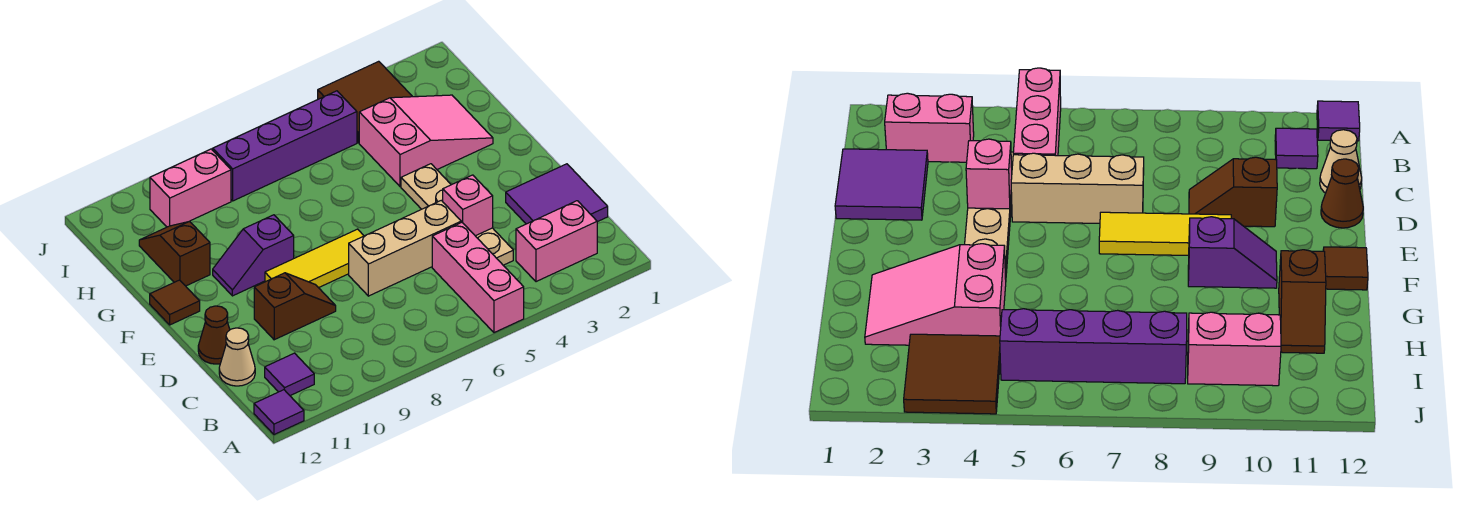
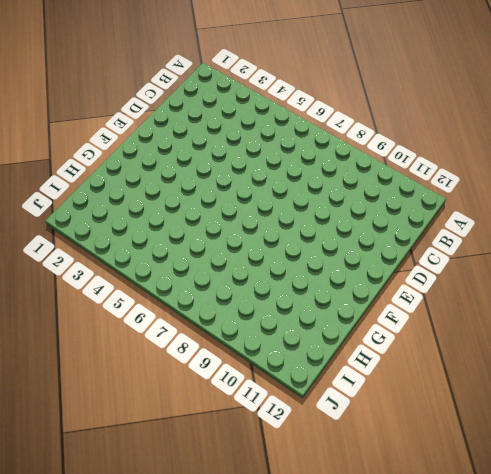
none -> pink 1x3 brick [432,222,524,333]
none -> purple 1x1 tile [254,390,304,435]
none -> pink 1x2 brick [516,201,597,282]

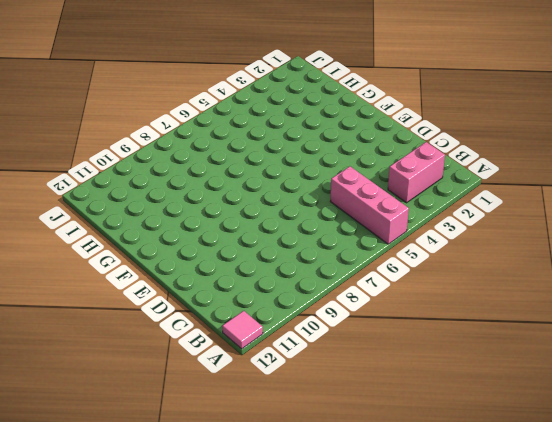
pink 1x1 tile [222,311,263,349] -> purple 1x1 tile [254,390,304,435]
none -> purple 1x1 tile [265,353,314,396]
none -> purple 2x2 tile [506,164,608,224]
none -> tan 1x4 plate [401,164,513,265]

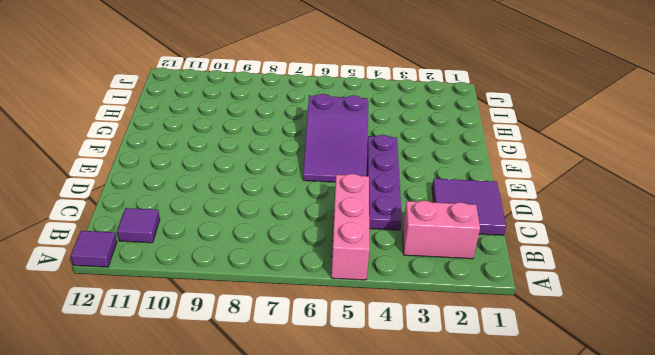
purple 1x4 plate [367,135,402,230] -> tan 1x4 plate [401,164,513,265]
purple 2x3 slope [303,94,368,182] -> none
none -> tan 1x1 cone [219,328,255,386]
none -> tan 1x3 brick [349,200,461,296]
none -> brown 1x2 slope [254,273,336,340]

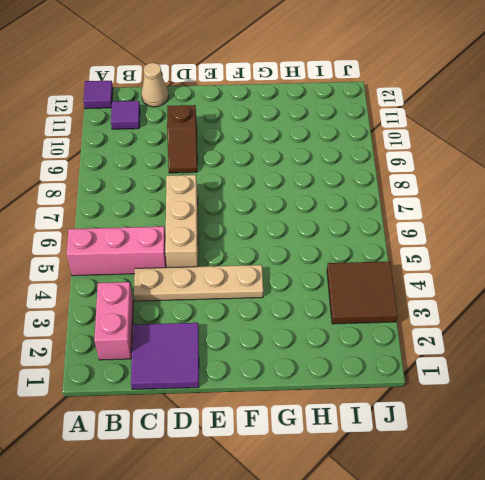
none -> brown 1x1 cone [198,306,230,364]
none -> yellow 1x3 tile [265,229,364,288]
none -> purple 1x2 slope [213,215,294,296]

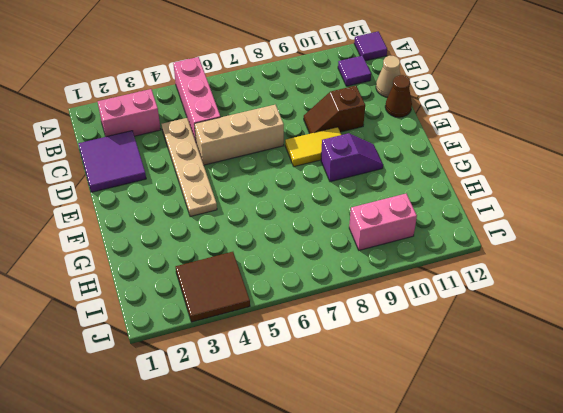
yellow 1x2 tile [285,127,341,167] -> yellow 1x3 tile [265,229,364,288]
none -> brown 1x1 tile [150,280,200,325]
none -> pink 2x3 slope [359,95,493,187]
none -> brown 1x2 slope [139,221,210,286]

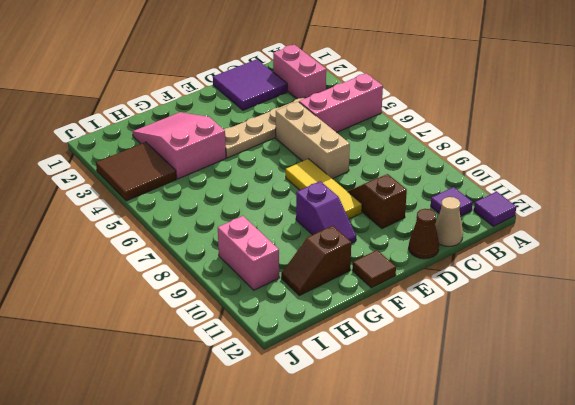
none -> purple 1x4 brick [213,91,357,201]
none -> pink 1x1 brick [443,175,493,236]

